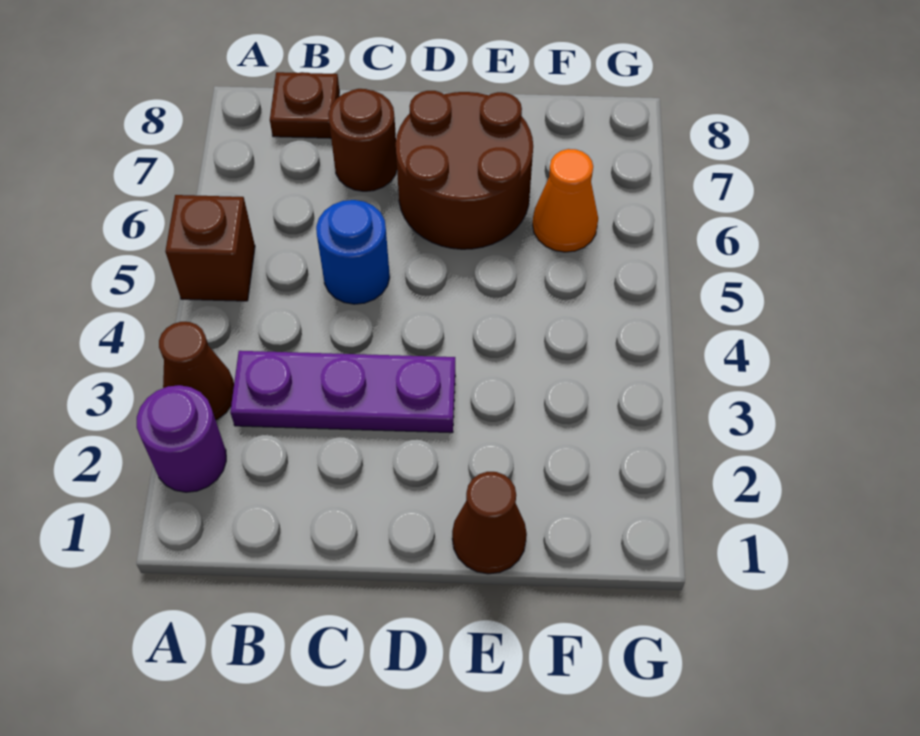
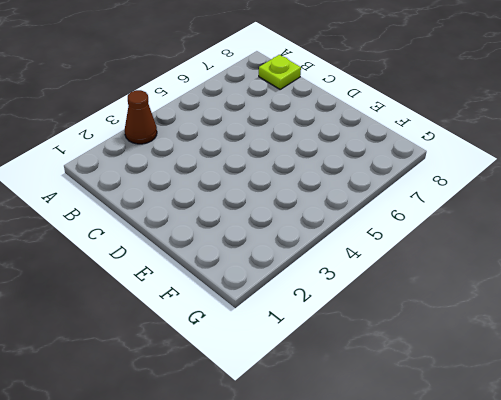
lime 1x1 plate [259,55,301,89] -> brown 1x1 plate [270,72,339,138]
none -> purple 1x1 round brick [137,385,226,492]
none -> brown 1x1 brick [165,195,255,301]

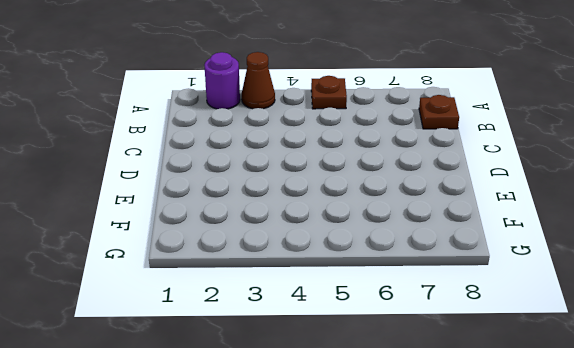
brown 1x1 plate [311,76,347,109] -> brown 1x1 brick [165,195,255,301]
none -> purple 1x3 plate [230,351,455,433]
none -> blue 1x1 round brick [316,200,390,304]

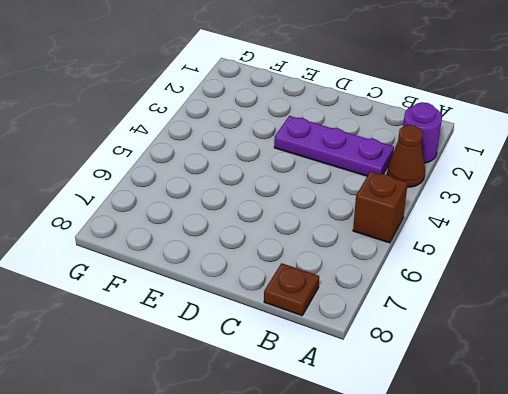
none -> blue 1x1 round brick [316,200,390,304]
none -> brown 1x1 round brick [328,89,397,191]

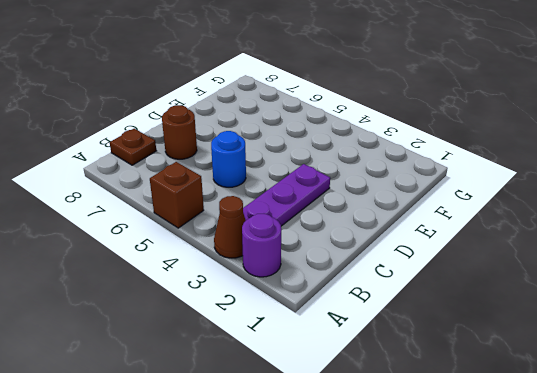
none -> brown 2x2 round brick [396,91,533,249]
none -> brown 1x1 cone [452,472,527,574]

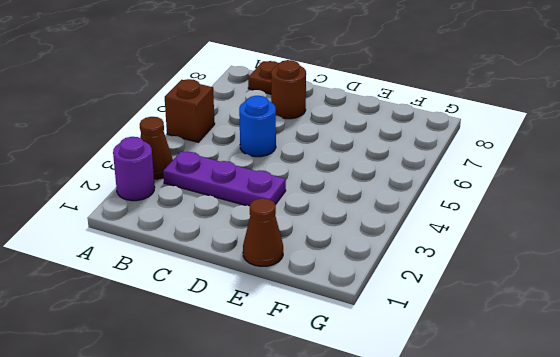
none -> brown 2x2 round brick [396,91,533,249]
none -> orange 1x1 cone [533,149,598,252]

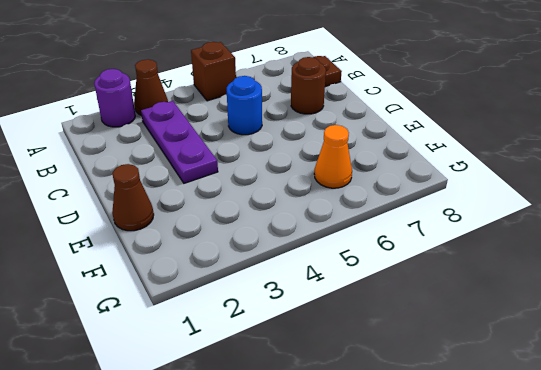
none -> brown 2x2 round brick [396,91,533,249]

